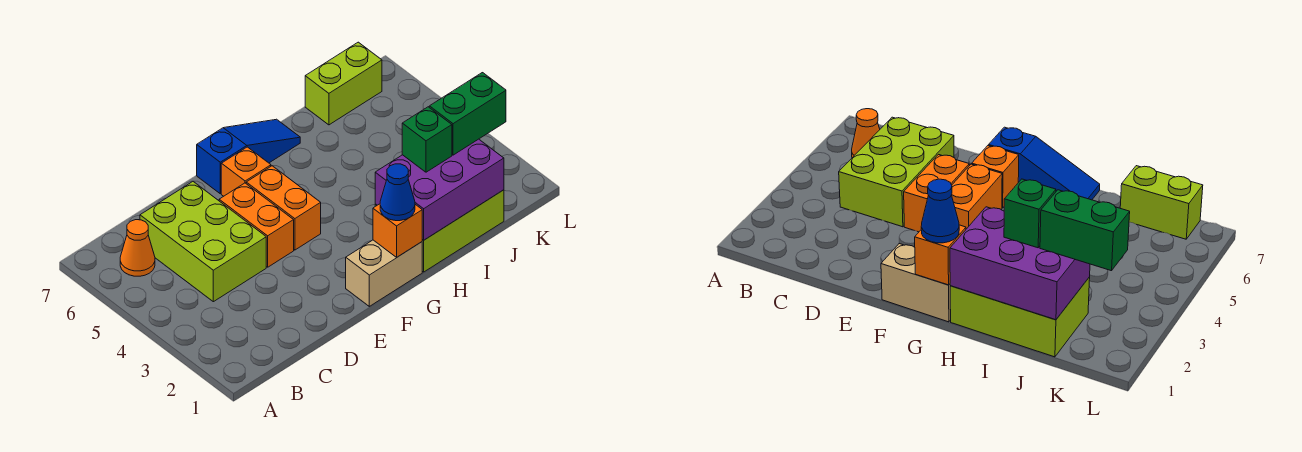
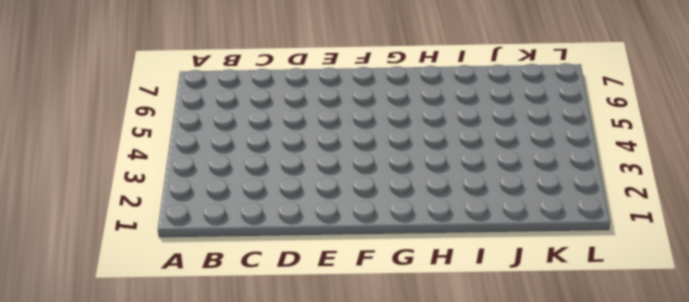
none -> orange 1x1 cone [120,220,155,276]
none -> lime 2x3 brick [140,181,266,302]
none -> orange 1x2 brick [219,183,294,267]

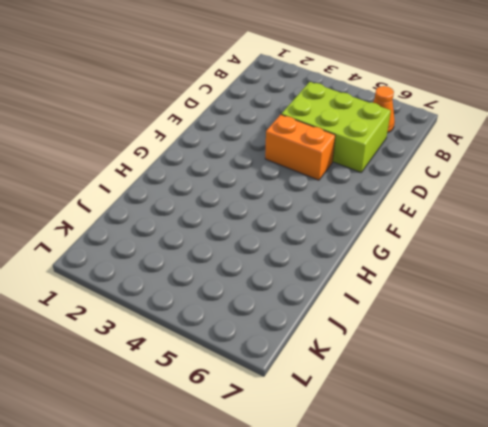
none -> tan 1x2 brick [346,240,422,306]
none -> orange 1x2 brick [246,166,321,250]
none -> orange 1x1 brick [221,147,271,196]

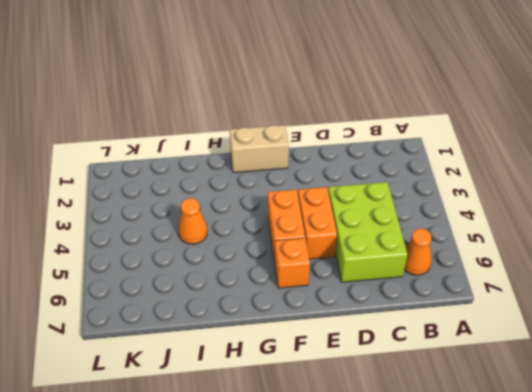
orange 1x1 cone [178,198,207,244] -> none
none -> blue 1x3 slope [197,119,300,194]
none -> lime 2x3 brick [375,190,504,272]
none -> lime 1x2 brick [305,42,382,125]

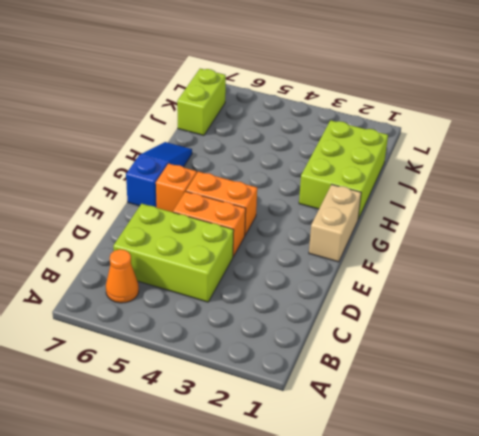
none -> orange 1x1 brick [373,204,422,257]
none -> purple 2x3 brick [375,139,504,240]
none -> blue 1x1 cone [380,164,415,221]

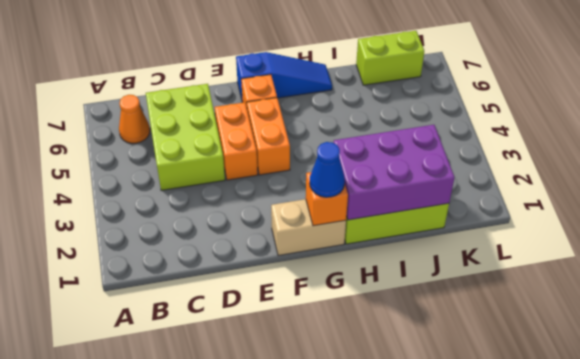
none -> green 1x1 brick [402,107,452,172]
none -> green 1x2 brick [429,73,506,155]

